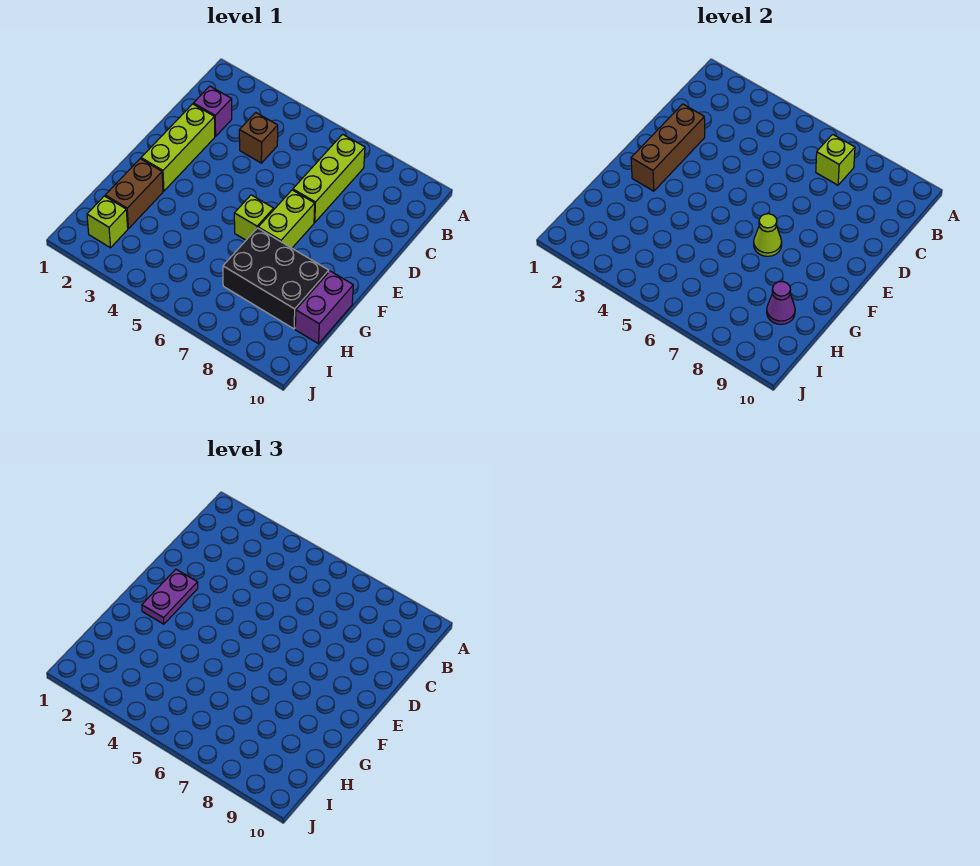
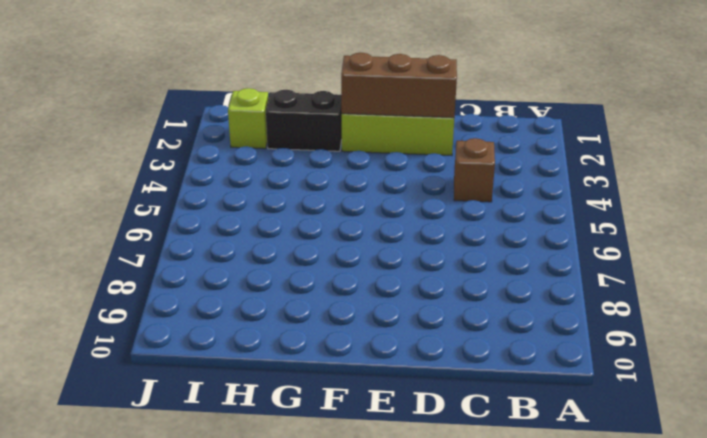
black 1x2 brick [266,90,342,151] -> brown 1x2 brick [105,159,163,229]
none -> lime 1x3 brick [293,134,365,222]
none -> purple 1x1 brick [193,86,232,136]
none -> lime 1x2 brick [258,190,315,248]

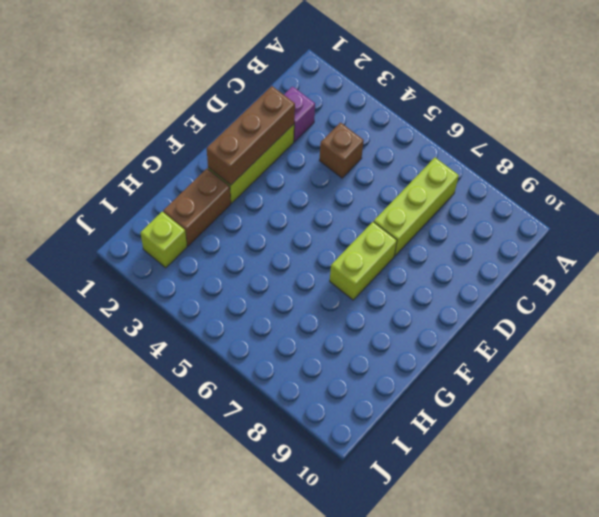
none -> lime 1x1 brick [234,195,274,240]
none -> black 2x3 brick [223,228,329,329]
none -> purple 1x2 brick [295,271,353,344]

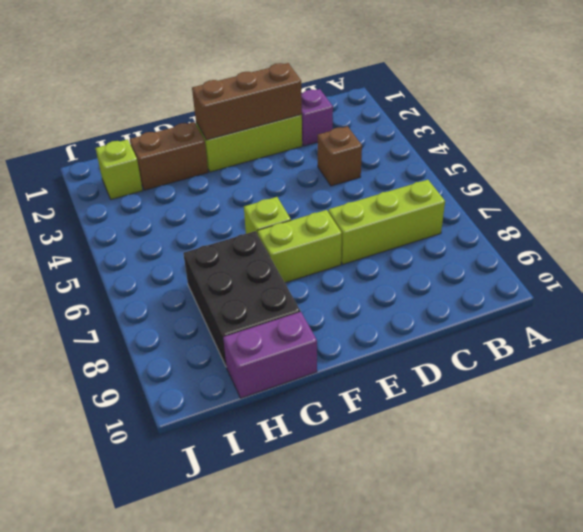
none -> lime 1x1 brick [816,134,855,185]
none -> lime 1x1 cone [754,214,782,256]
none -> purple 1x1 cone [767,281,795,324]

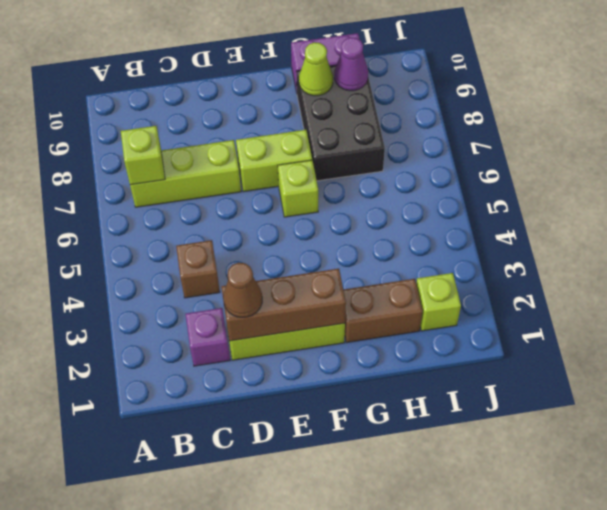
brown 1x1 cone [223,263,262,317] -> none
lime 1x1 cone [299,42,333,96] -> lime 1x1 cone moved to [754,214,782,256]
none -> purple 1x2 plate [142,569,198,624]

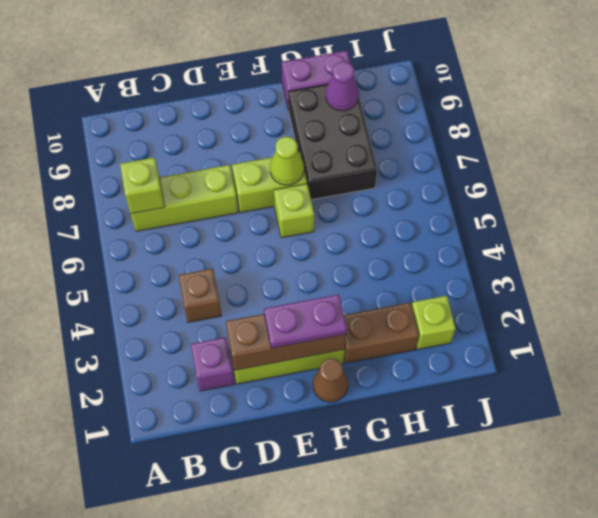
brown 1x1 cone [313,358,348,402] -> none

